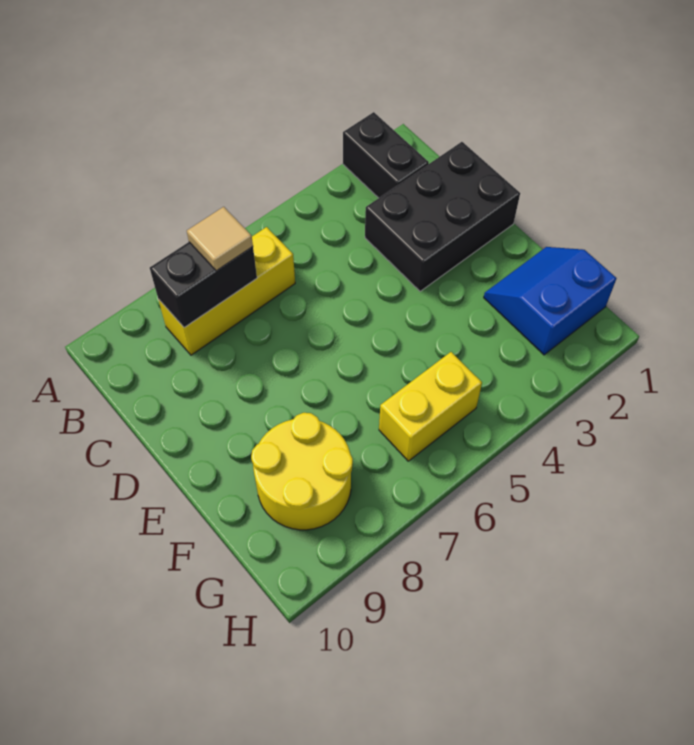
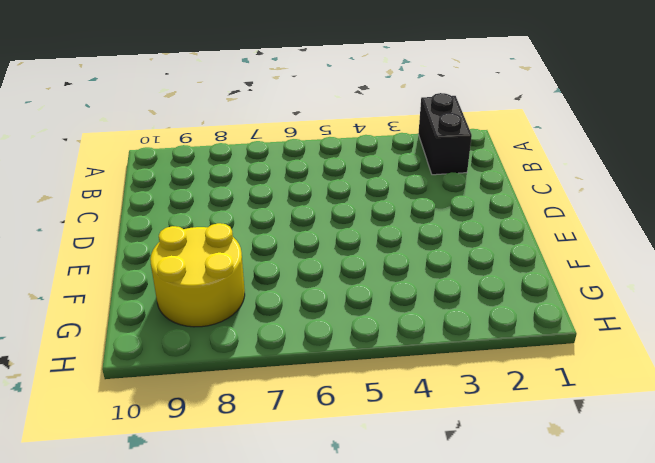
none -> yellow 1x3 brick [158,227,295,355]
none -> black 2x3 brick [365,142,520,291]

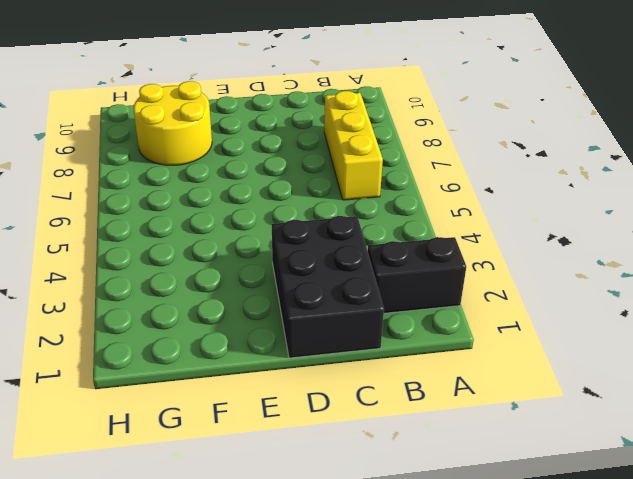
none -> blue 2x2 slope [484,247,616,355]
none -> yellow 1x2 brick [379,352,482,461]

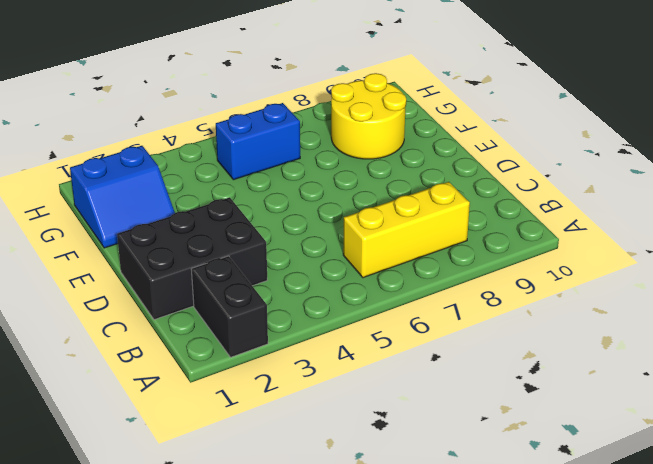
blue 1x2 brick [216,103,300,180] -> yellow 1x2 brick [379,352,482,461]
none -> black 1x2 brick [150,242,257,328]
none -> tan 1x1 tile [187,207,253,271]

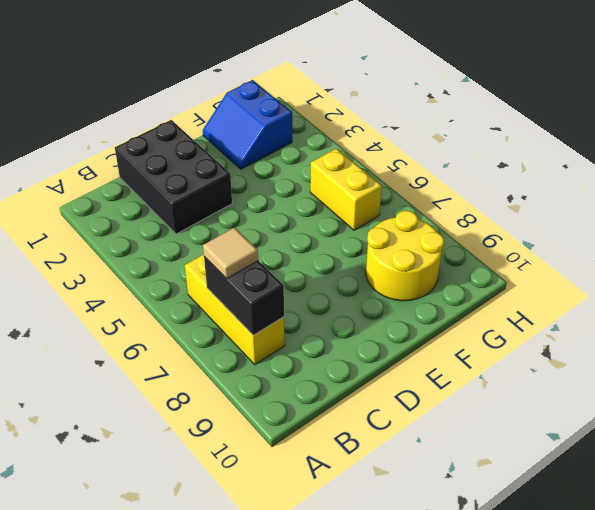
none -> black 1x2 brick [343,112,429,198]

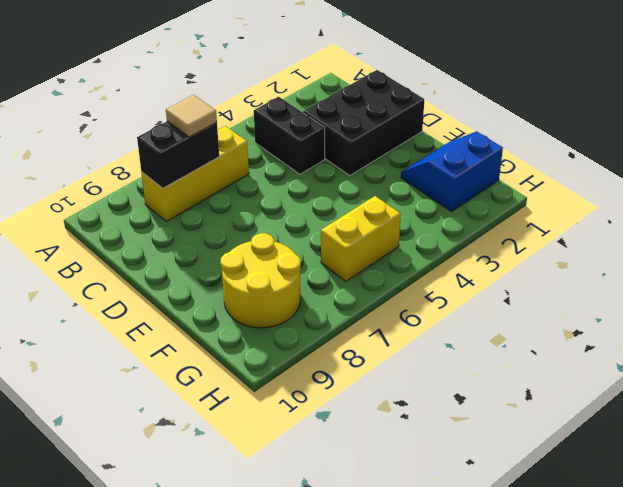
black 1x2 brick [254,97,325,174] -> black 1x2 brick moved to [343,112,429,198]

